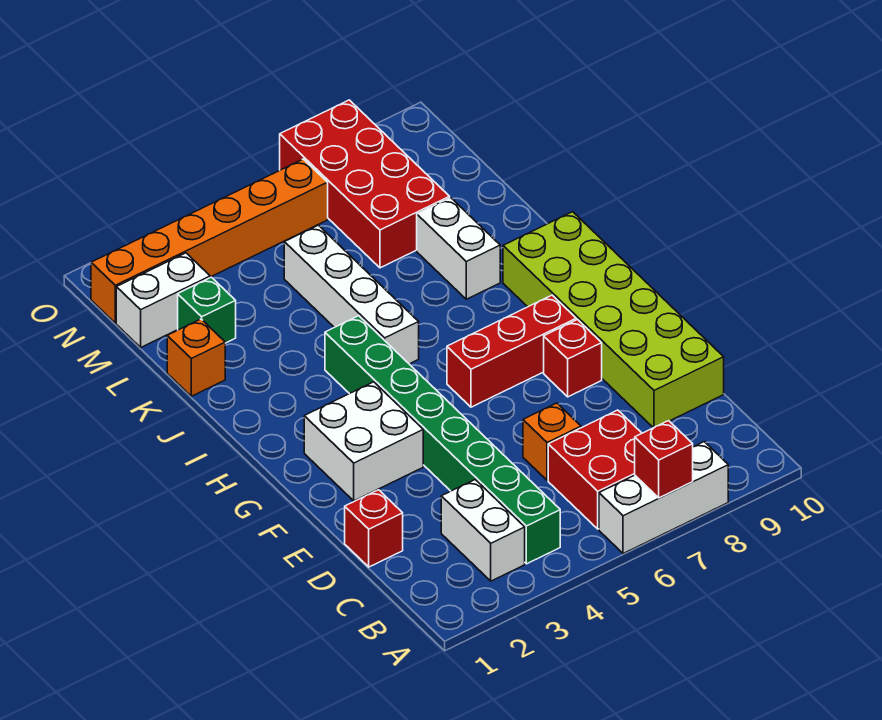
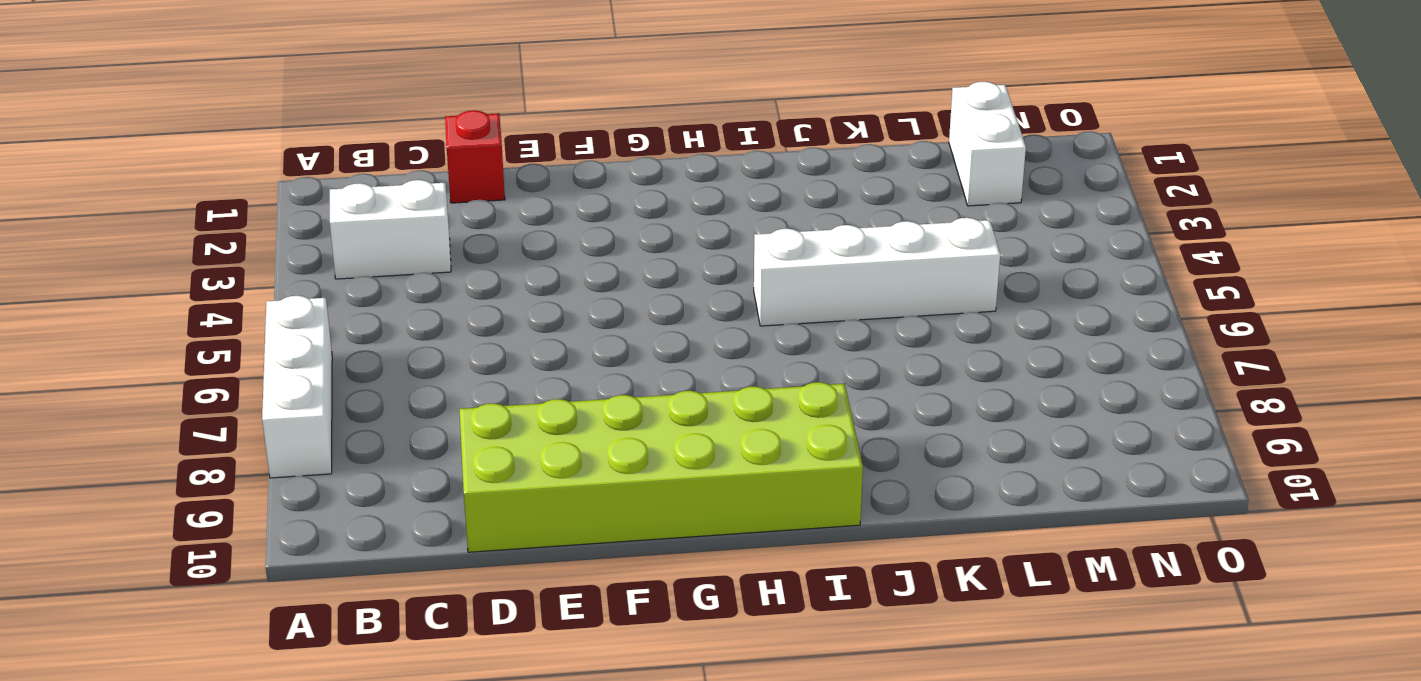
none -> green 1x8 brick [325,316,560,564]
none -> red 2x2 brick [548,410,642,529]
none -> orange 1x1 brick [523,403,581,480]

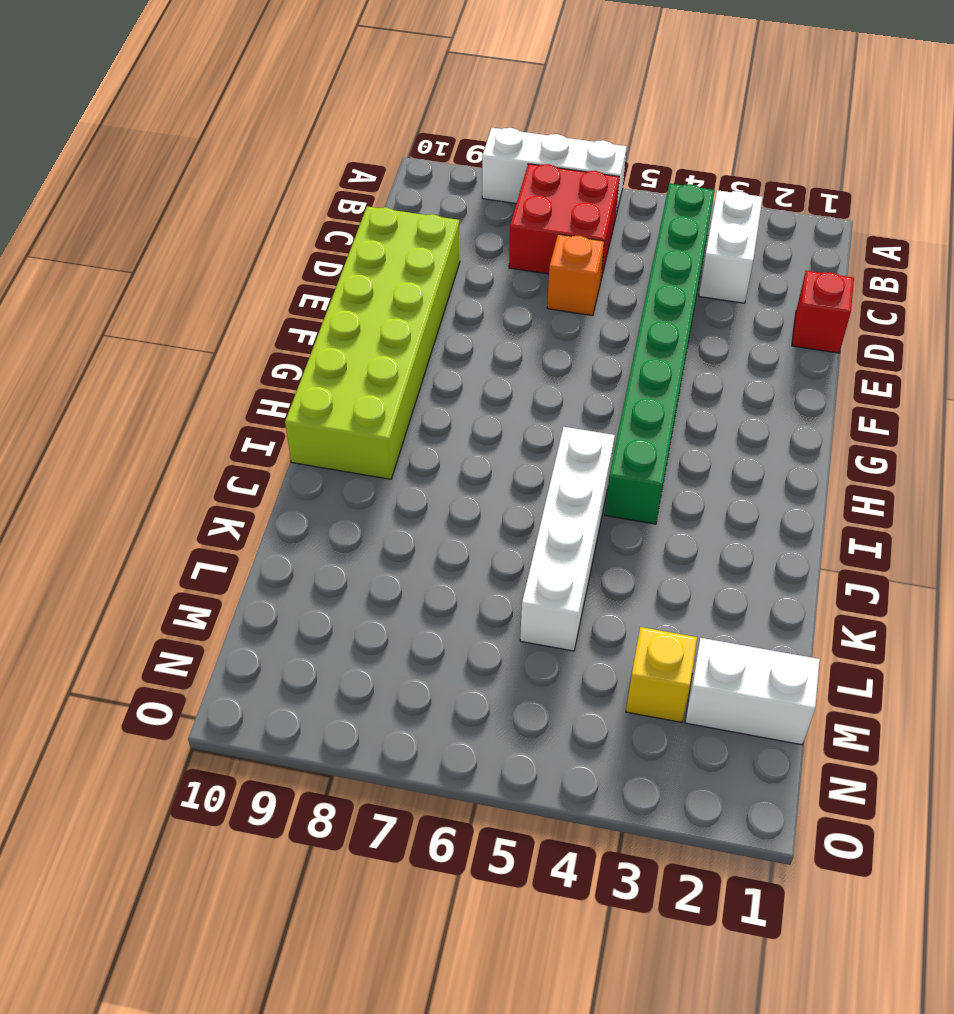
yellow 1x1 brick [626,627,697,722] -> none
none -> white 2x2 brick [304,382,423,501]
none -> red 1x1 brick [544,320,602,397]
none -> red 1x3 brick [447,295,576,407]

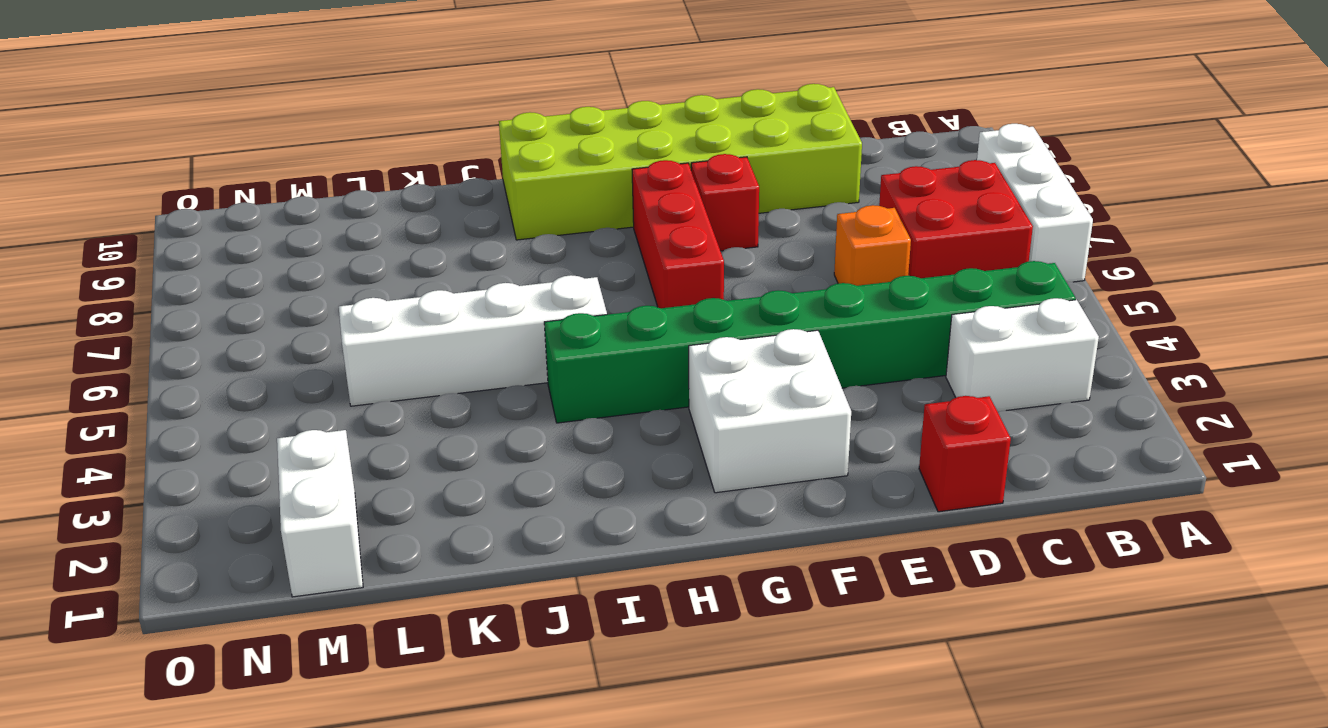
none -> white 1x2 brick [417,198,500,299]
none -> orange 1x1 brick [167,319,225,396]
none -> green 1x1 brick [178,277,236,343]

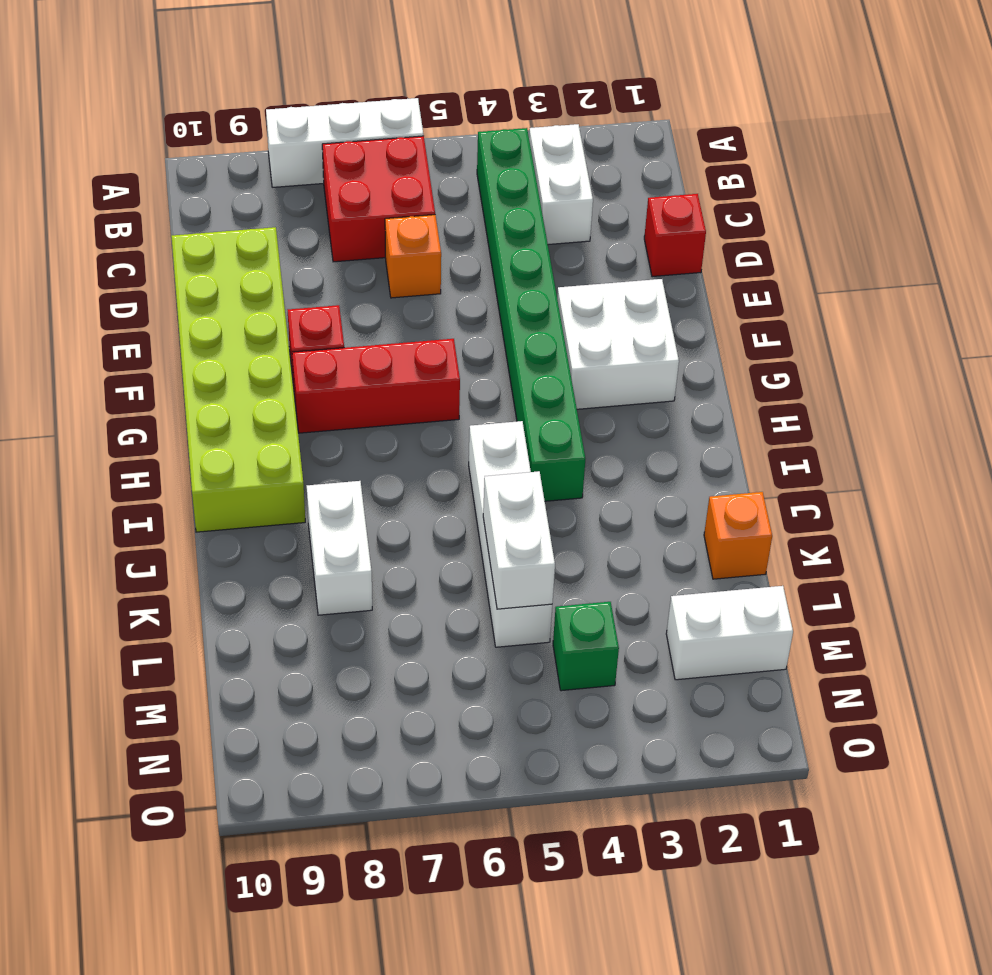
white 1x2 brick [483,471,555,609] -> none
green 1x1 brick [553,602,619,691] -> green 1x1 brick moved to [178,277,236,343]
none -> red 2x4 brick [280,100,450,268]
none -> orange 1x6 brick [91,159,328,323]
none -> red 1x1 brick [635,421,693,498]

